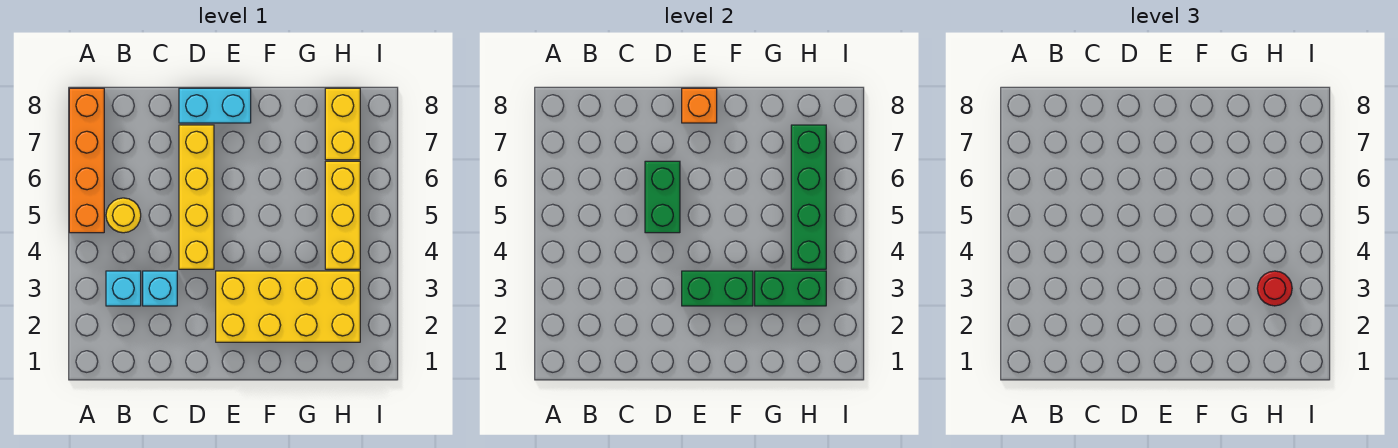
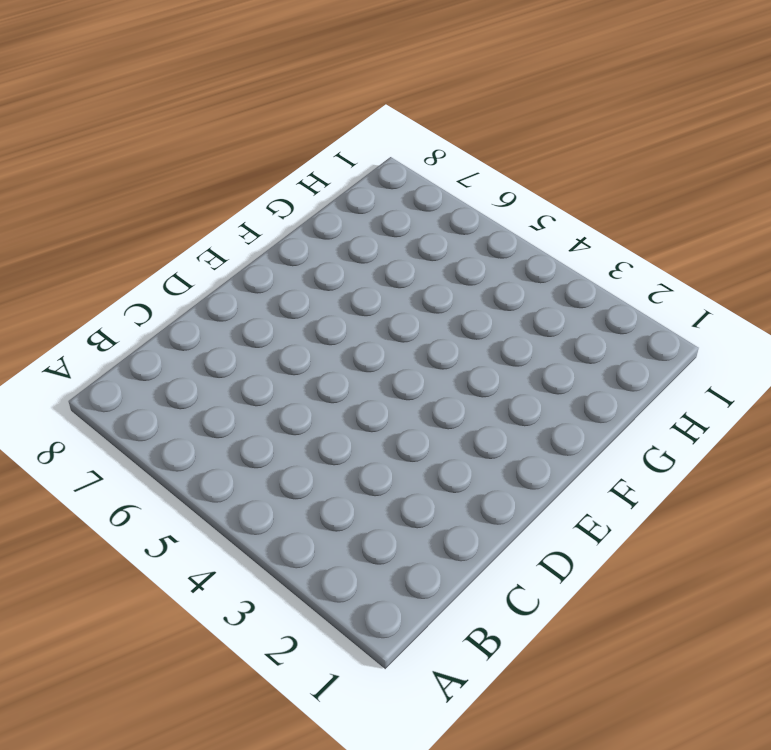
none -> orange 1x4 brick [69,88,104,233]
none -> cyan 1x1 brick [106,271,141,306]
none -> yellow 1x1 round brick [106,198,141,233]

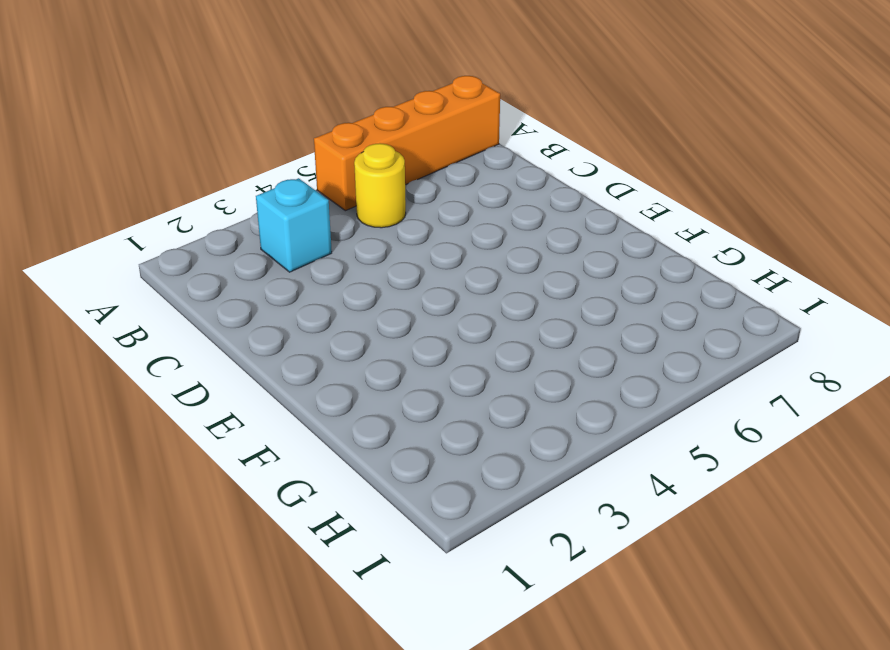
none -> cyan 1x1 brick [143,271,177,306]
none -> yellow 1x4 brick [179,125,214,269]
none -> cyan 1x2 brick [179,88,251,123]

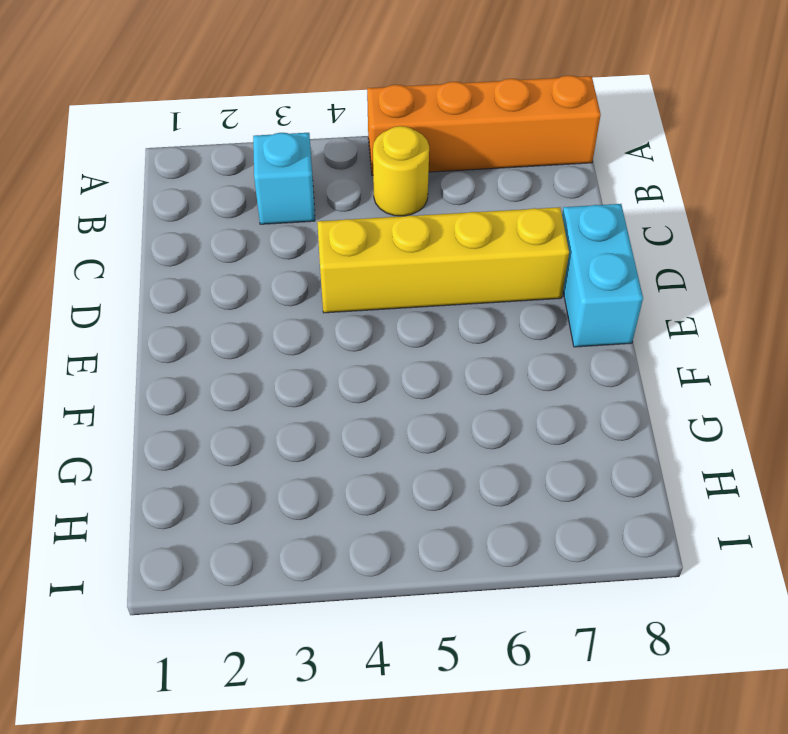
none -> cyan 1x1 brick [143,271,177,306]
none -> yellow 2x4 brick [216,271,360,342]
none -> yellow 1x3 brick [325,161,360,269]

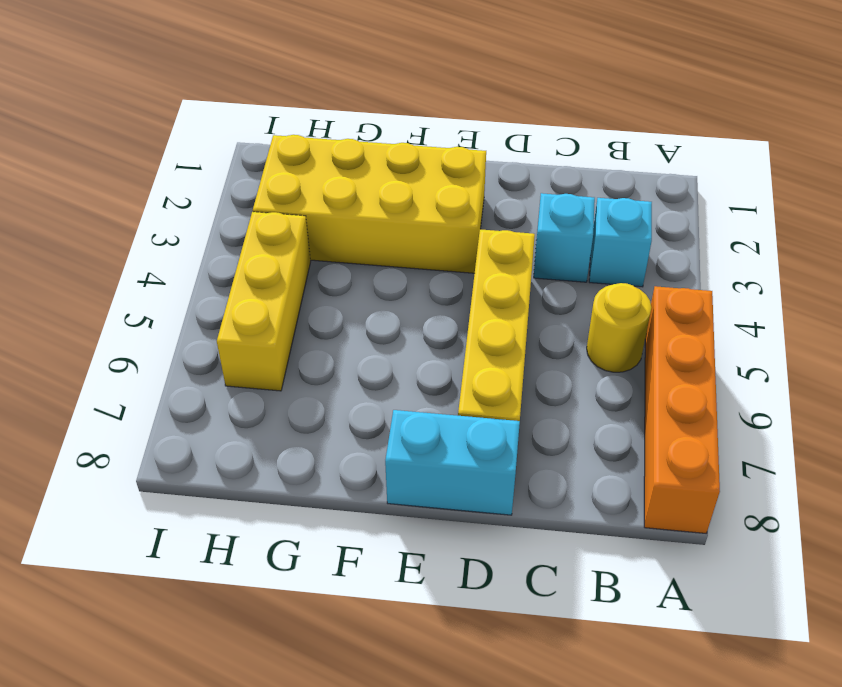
none -> yellow 1x2 brick [325,88,360,160]
none -> green 1x2 brick [645,161,680,233]
none -> green 1x2 brick [682,271,753,306]

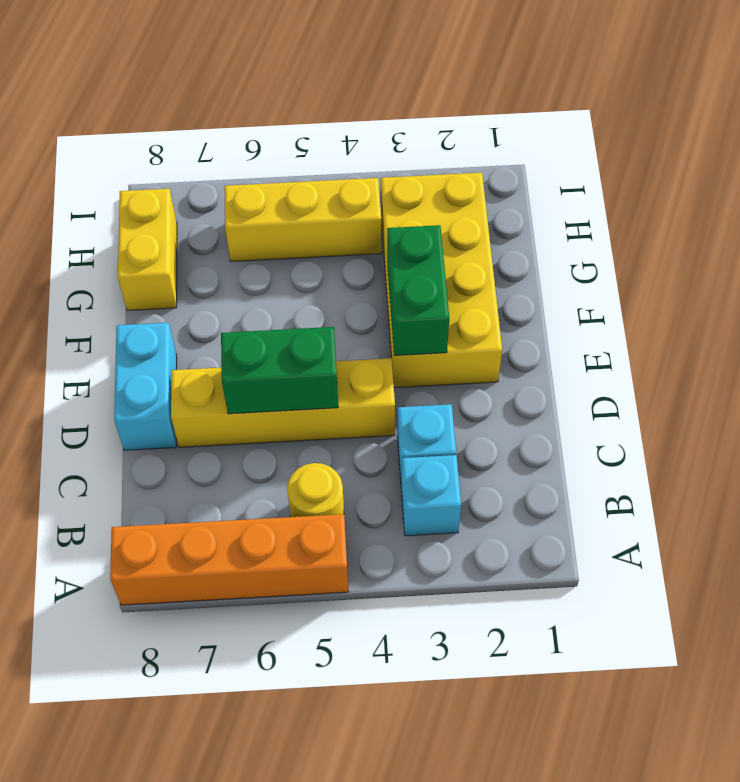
yellow 1x2 brick [118,189,177,311] -> yellow 1x2 brick turned to [325,88,360,160]
none -> orange 1x1 brick [682,88,717,123]
none -> green 1x2 brick [755,271,826,306]
none -> green 1x4 brick [791,125,826,269]

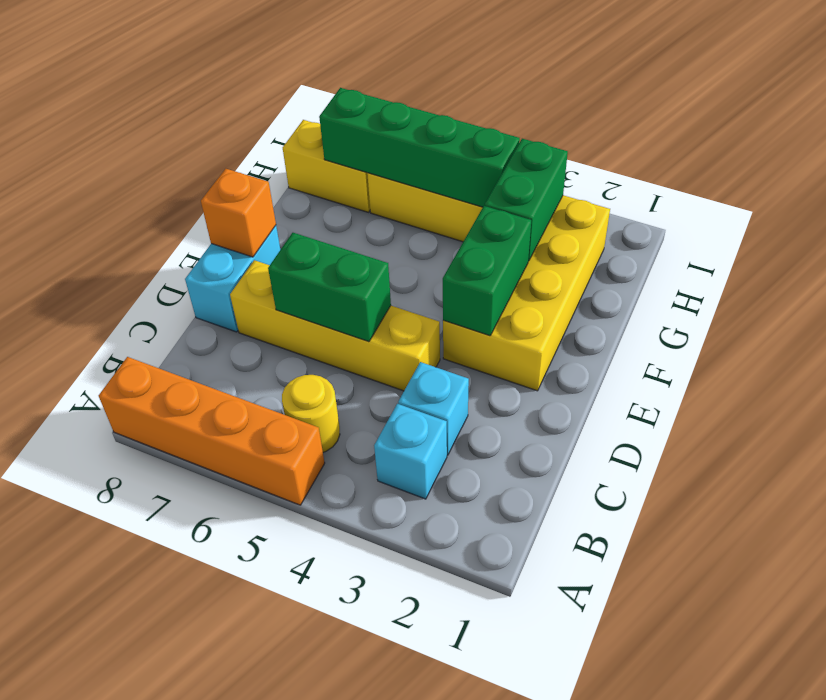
none -> red 1x1 round brick [1257,271,1292,306]

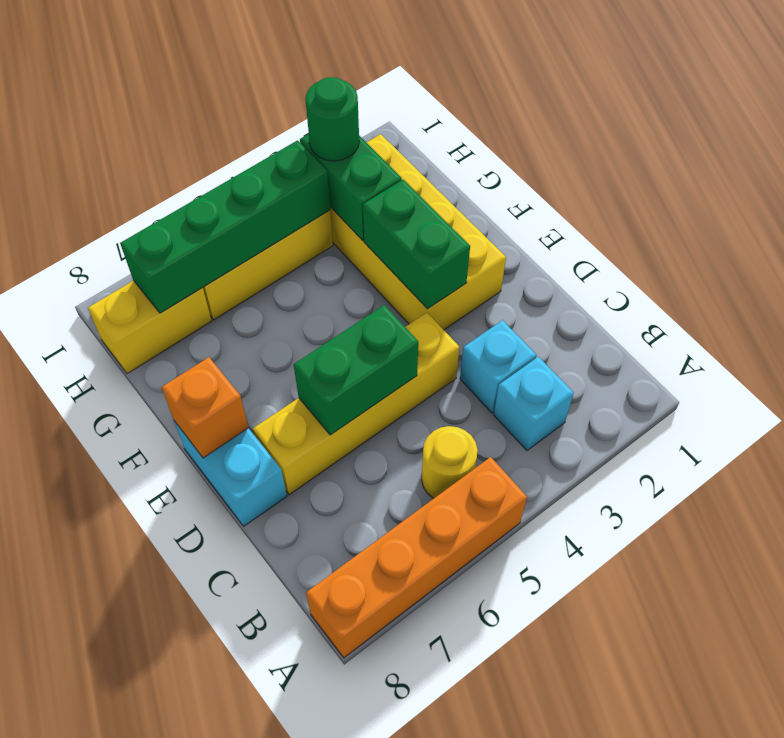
green 1x1 round brick [305,77,359,161] -> red 1x1 round brick [1257,271,1292,306]

